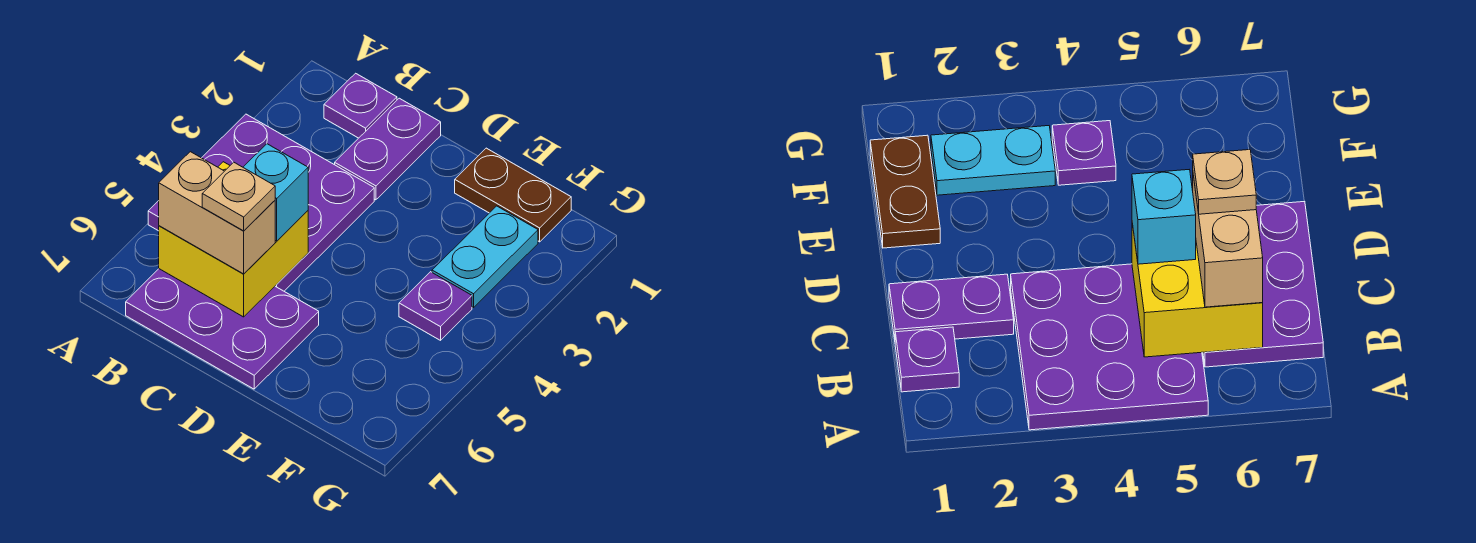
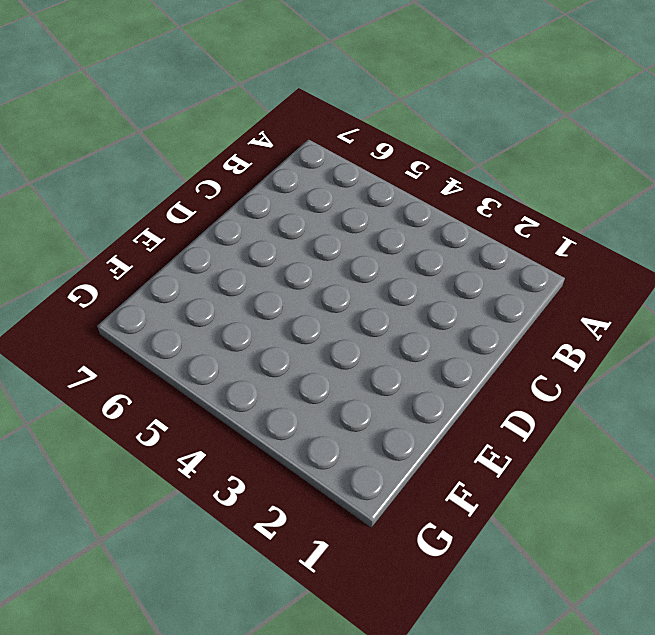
none -> purple 3x3 plate [148,114,374,291]
none -> purple 1x1 plate [324,73,397,138]

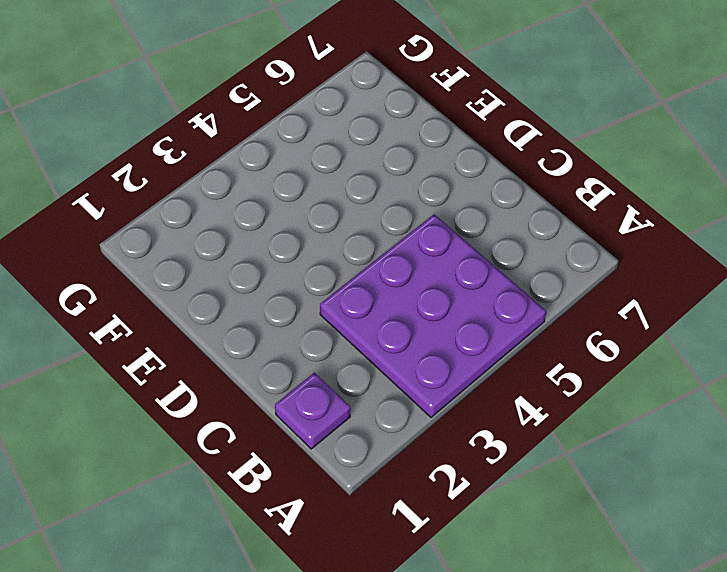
none -> purple 2x3 plate [126,269,319,389]
none -> purple 1x2 plate [335,98,441,200]

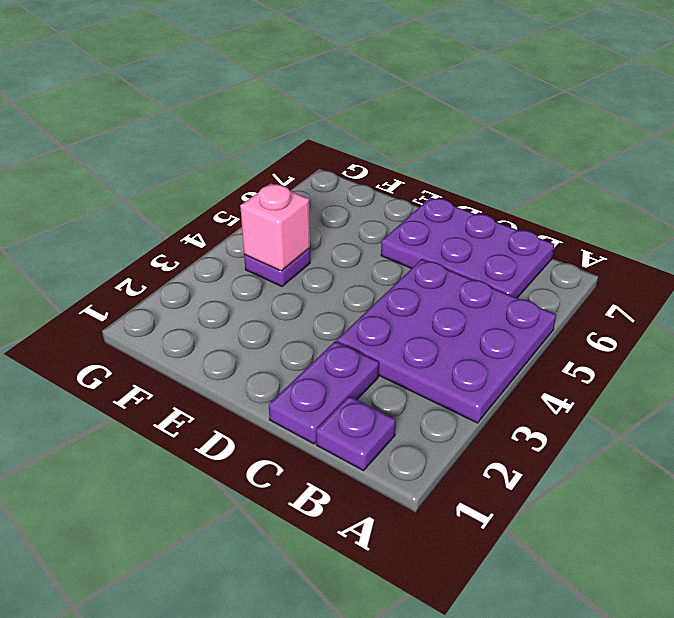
pink 1x1 brick [240,183,310,271] -> none
none -> brown 1x2 plate [455,148,571,242]
none -> cyan 1x2 plate [432,206,538,308]

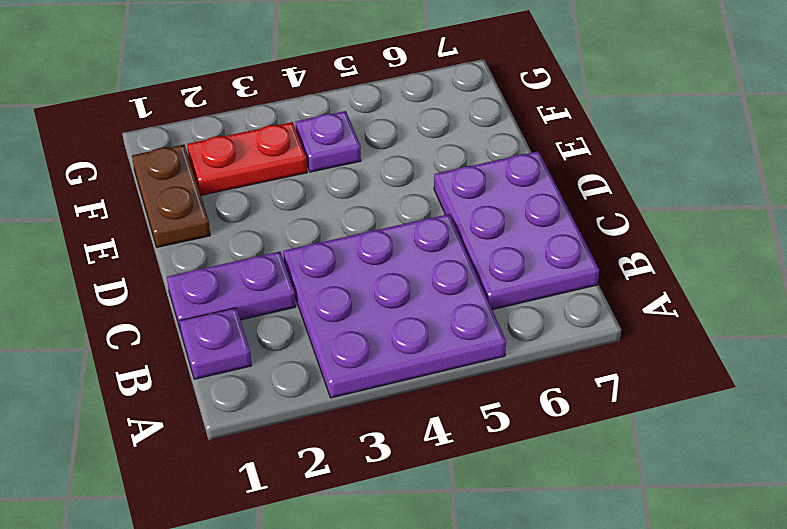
red 1x2 plate [187,122,307,195] -> cyan 1x2 plate [432,206,538,308]
none -> yellow 2x2 brick [159,162,308,317]
none -> tan 1x2 brick [159,152,275,274]

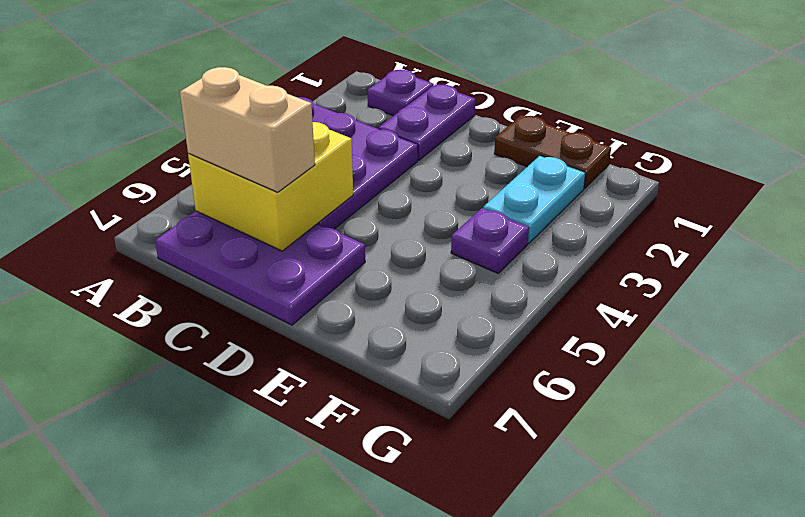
none -> cyan 1x1 brick [243,144,308,241]
none -> tan 1x1 plate [202,162,275,231]

